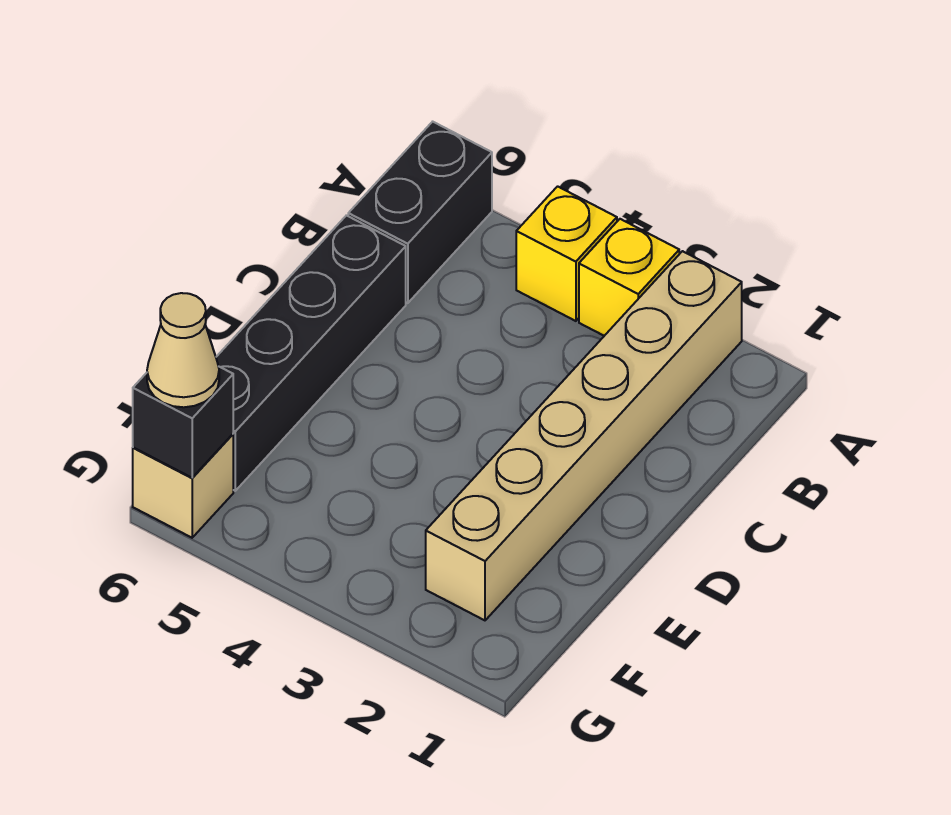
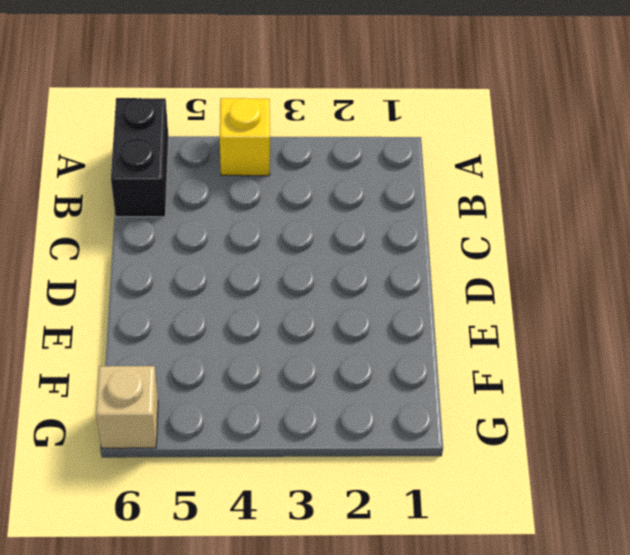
none -> tan 1x6 brick [426,251,742,620]
none -> yellow 1x1 brick [579,219,679,336]

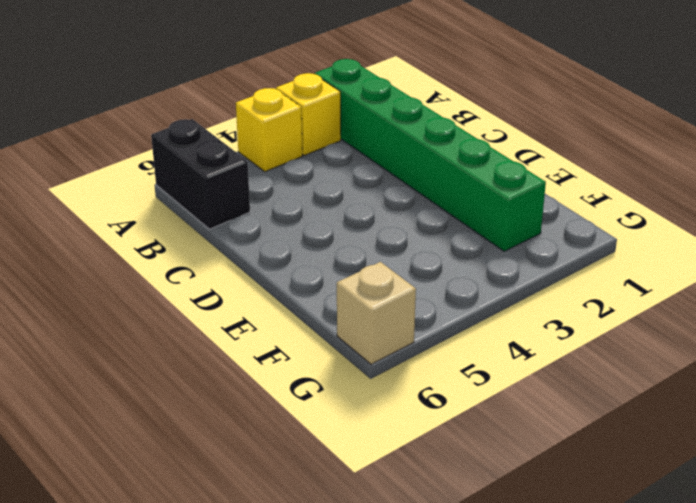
green 1x6 brick [315,59,546,251] -> tan 1x6 brick [426,251,742,620]
none -> black 1x4 brick [216,215,406,491]
none -> black 1x1 brick [133,367,233,478]

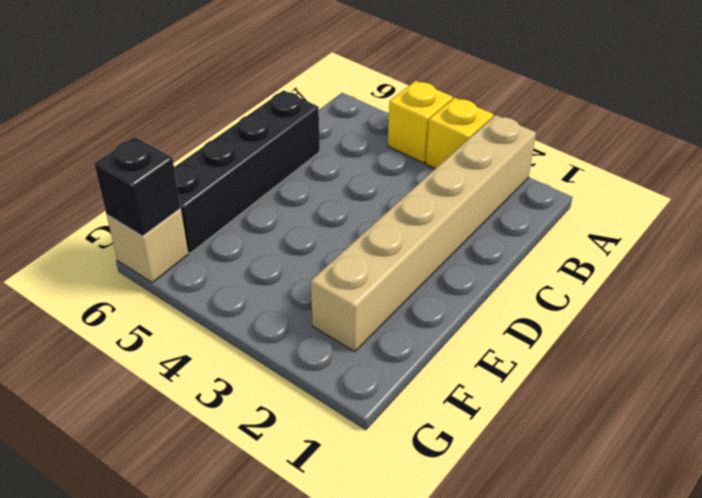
none -> black 1x2 brick [348,122,492,303]
none -> tan 1x1 cone [147,293,219,407]

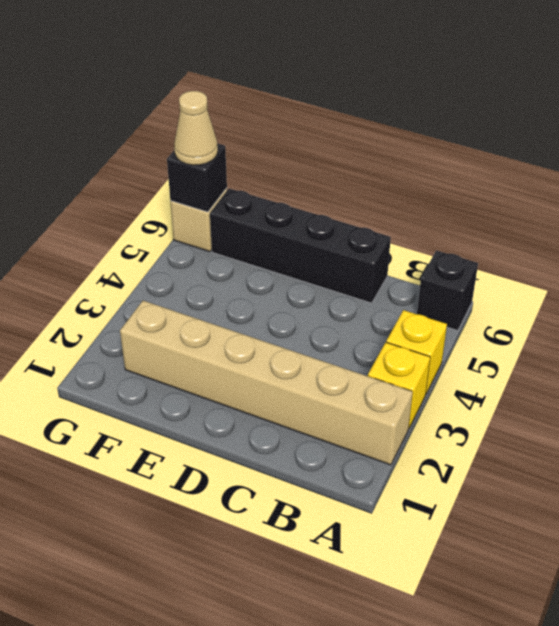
black 1x1 brick [417,250,478,330] -> black 1x2 brick [348,122,492,303]

